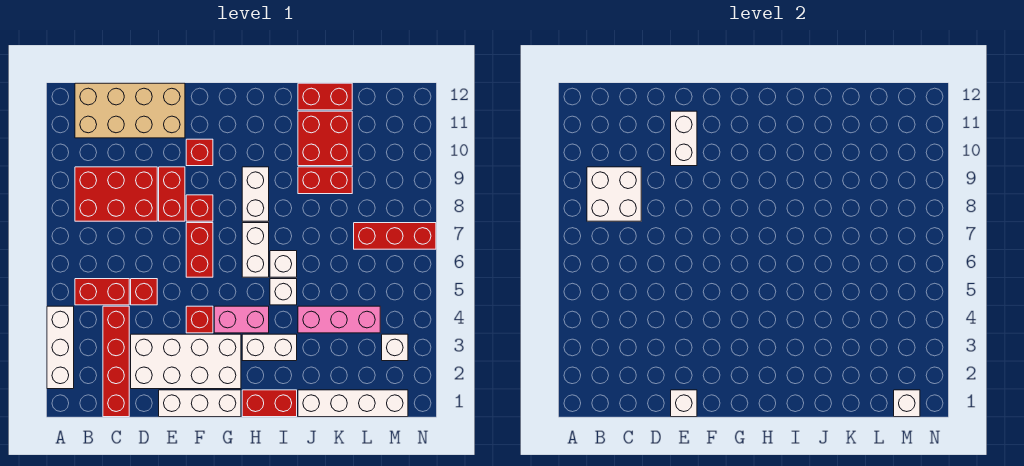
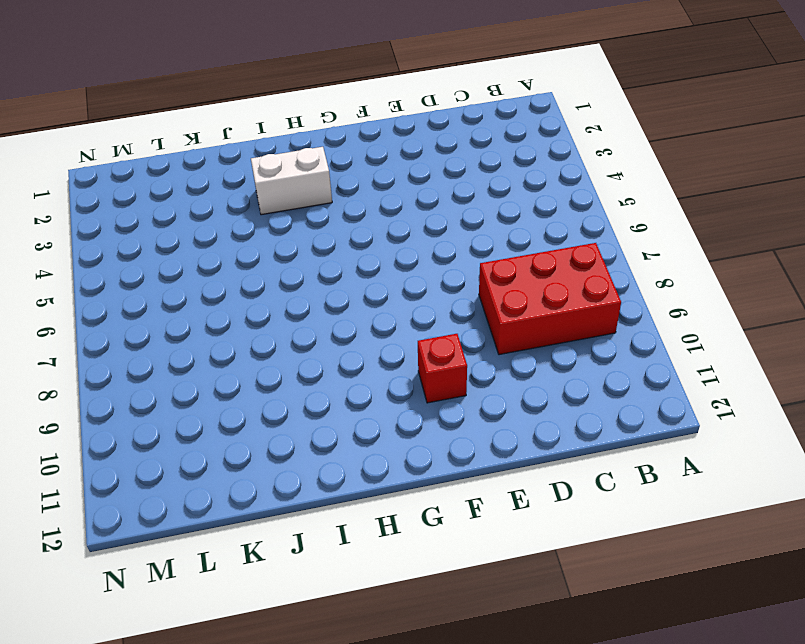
none -> white 1x3 brick [47,306,74,389]
none -> red 1x2 brick [75,279,129,305]
none -> tan 2x4 brick [75,83,185,138]
none -> red 1x4 brick [103,306,129,417]

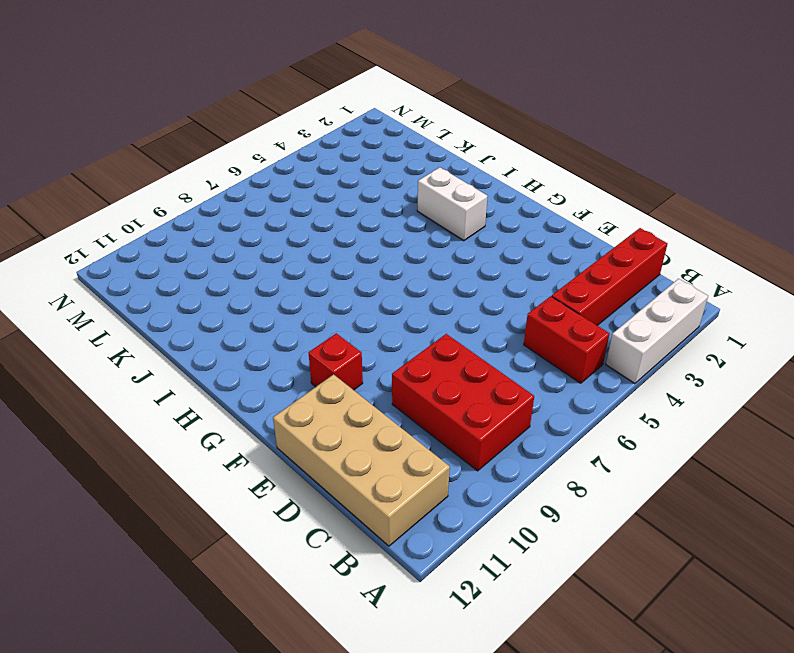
none -> white 2x4 brick [131,334,241,389]
none -> red 1x1 brick [131,279,157,305]
none -> white 1x3 brick [159,390,241,417]
none -> red 1x2 brick [159,167,185,221]

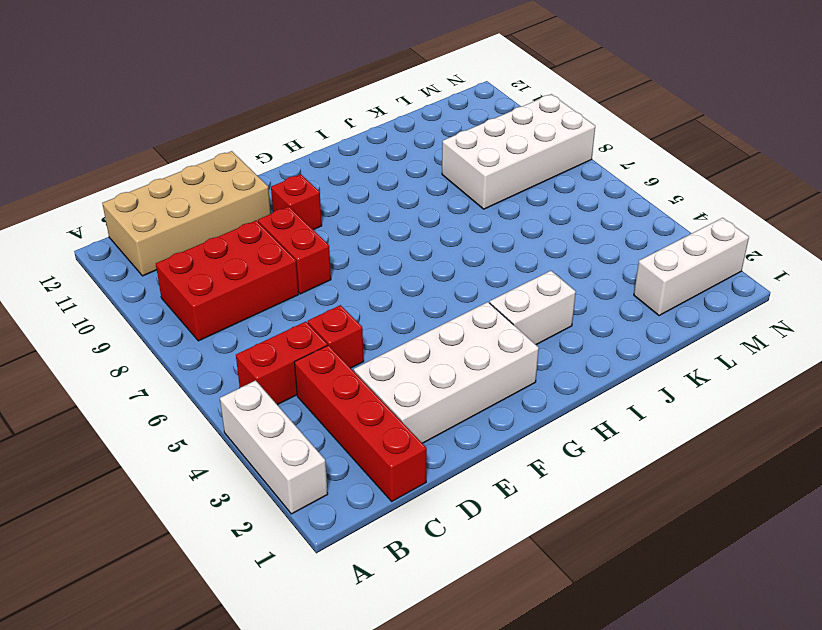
white 2x4 brick [442,94,595,209] -> red 1x2 brick [298,167,352,194]
white 1x3 brick [634,218,749,316] -> white 1x3 brick moved to [159,390,241,417]
none -> red 1x1 brick [186,306,213,333]
none -> red 1x2 brick [186,223,213,277]
none -> red 1x1 brick [186,195,213,221]
none -> pink 1x2 brick [214,306,269,333]

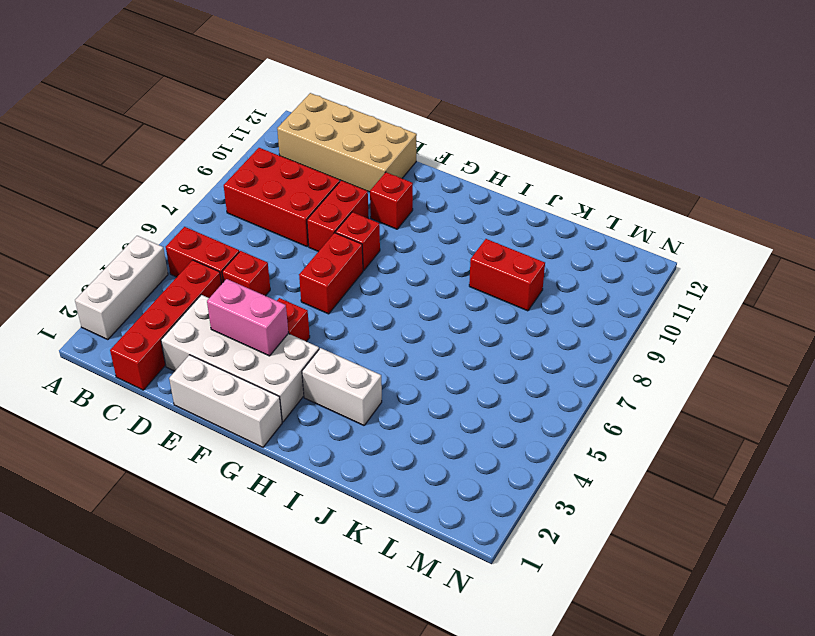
pink 1x2 brick [207,279,288,356] -> pink 1x2 brick moved to [214,306,269,333]
none -> red 1x2 brick [242,390,297,417]
none -> white 1x2 brick [242,223,269,277]
none -> white 1x2 brick [242,167,269,221]
none -> white 1x1 brick [270,279,297,305]

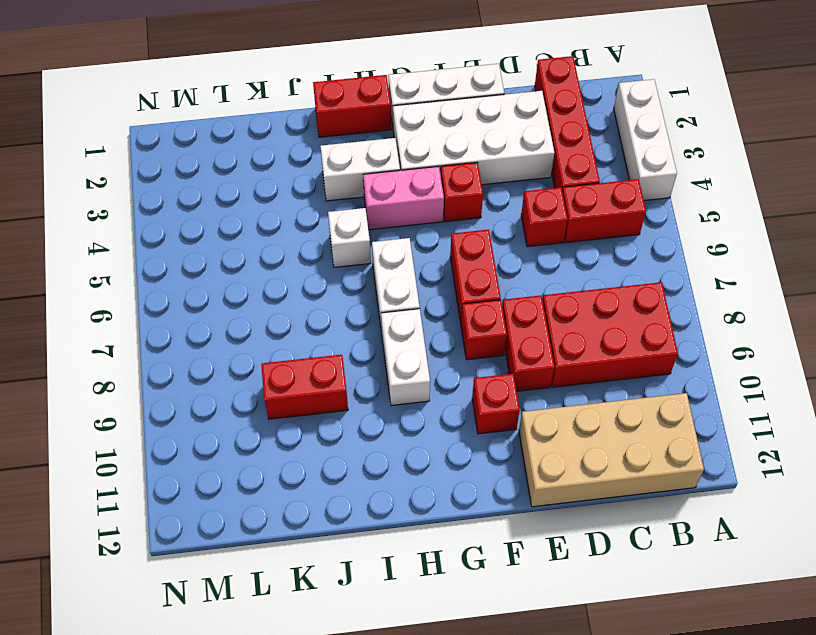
none -> white 1x1 brick [270,251,297,277]
none -> white 1x4 brick [298,390,408,417]
none -> pink 1x3 brick [298,306,380,333]
none -> red 2x2 brick [298,111,352,166]

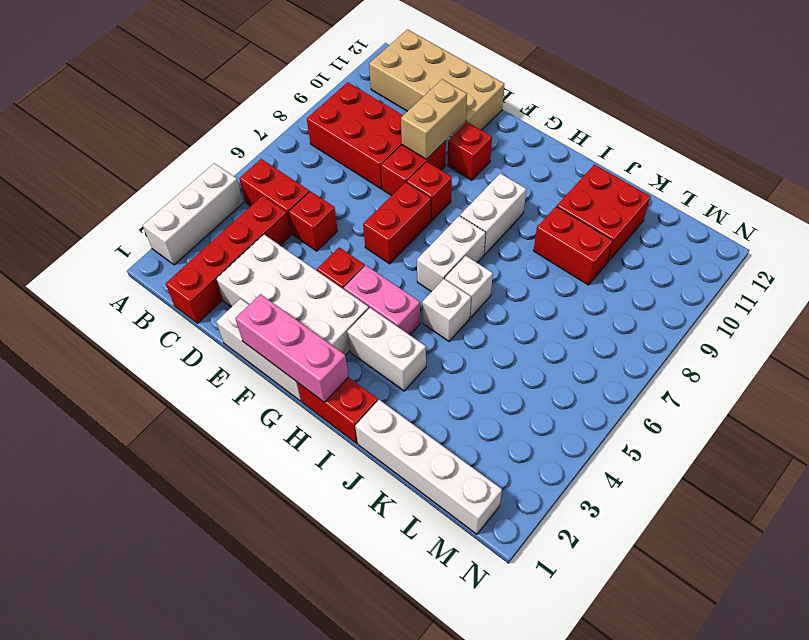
tan 1x2 brick [401,79,467,159] -> white 1x2 brick [671,111,697,166]
pink 1x3 brick [235,294,348,402] -> pink 1x3 brick moved to [298,306,380,333]
none -> red 1x2 brick [298,83,352,110]
none -> red 1x3 brick [354,223,436,249]
none -> white 1x1 brick [382,334,408,361]
none -> white 2x2 brick [587,167,641,221]

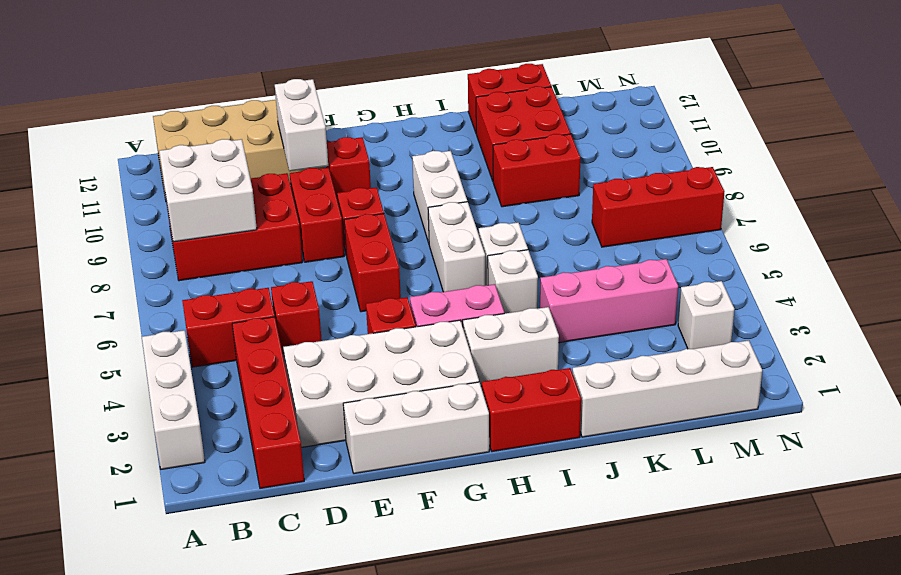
none -> white 1x1 brick [671,390,697,417]
none -> white 1x1 brick [894,390,920,417]

